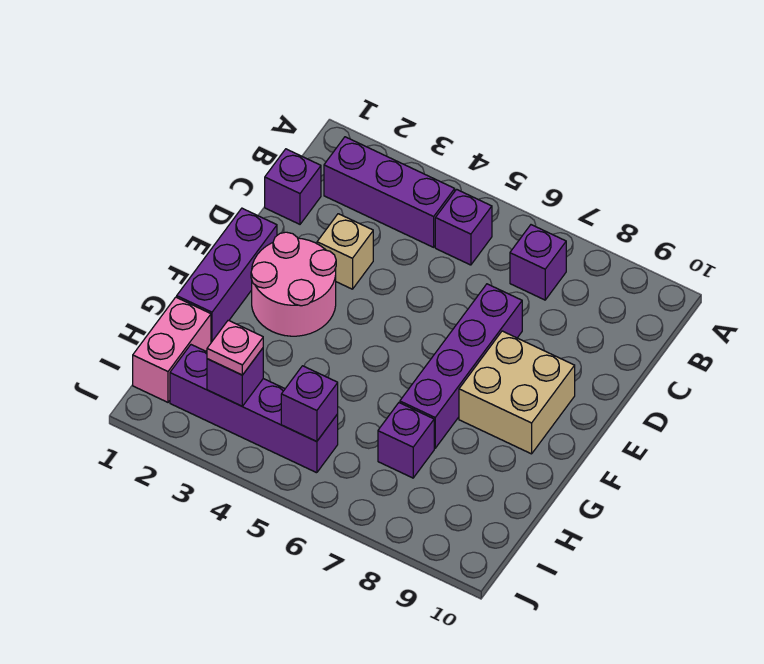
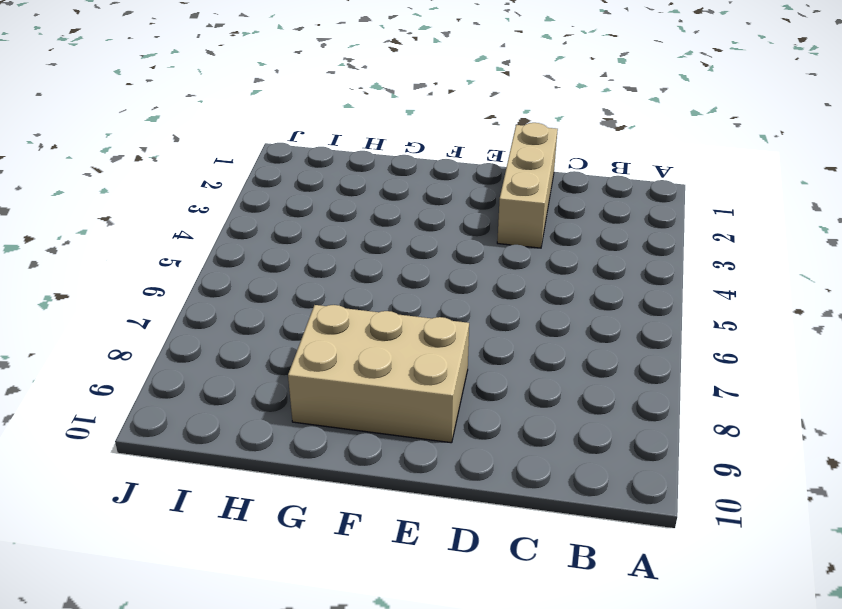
tan 1x3 brick [497,123,558,248] -> tan 1x1 brick [317,214,373,289]
tan 2x3 brick [288,305,469,443] -> tan 2x2 brick [459,331,575,454]
none -> purple 1x3 brick [324,137,455,247]
none -> purple 1x1 brick [435,189,492,265]
none -> purple 1x1 brick [510,225,566,300]

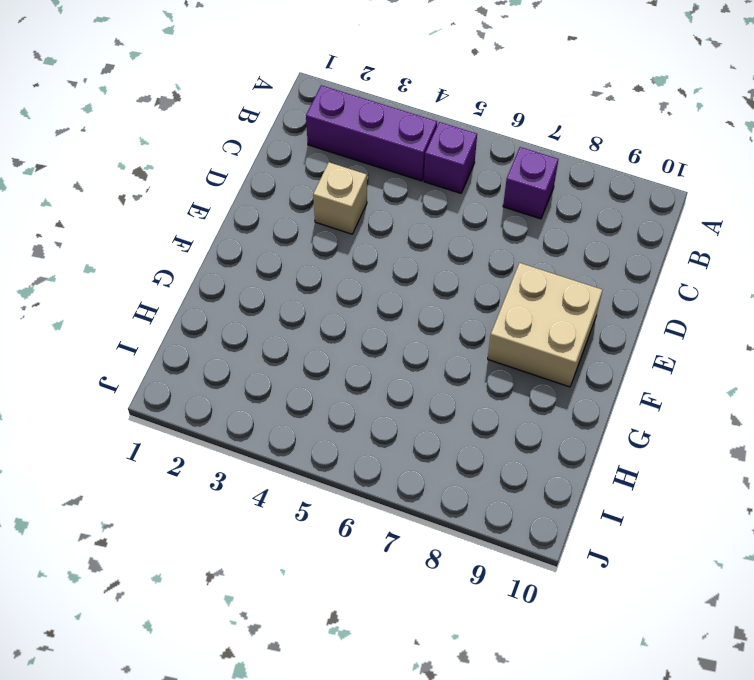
none -> purple 1x1 brick [265,149,321,224]
none -> purple 1x4 brick [400,284,522,448]
none -> purple 1x3 brick [177,208,277,342]

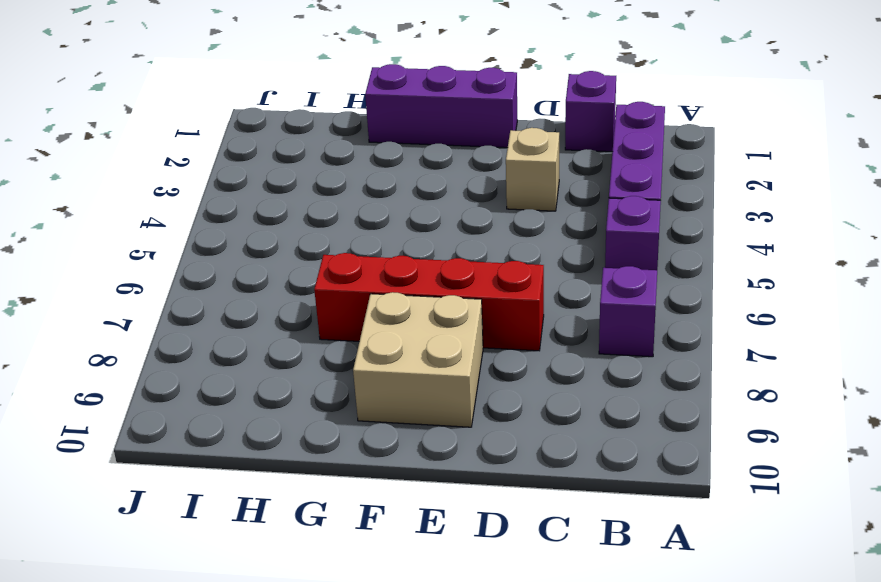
red 1x4 brick [314,253,544,351] -> purple 1x4 brick [400,284,522,448]
none -> pink 2x2 round brick [251,232,336,336]
none -> pink 1x2 brick [133,297,211,402]
none -> purple 1x1 brick [378,403,434,478]

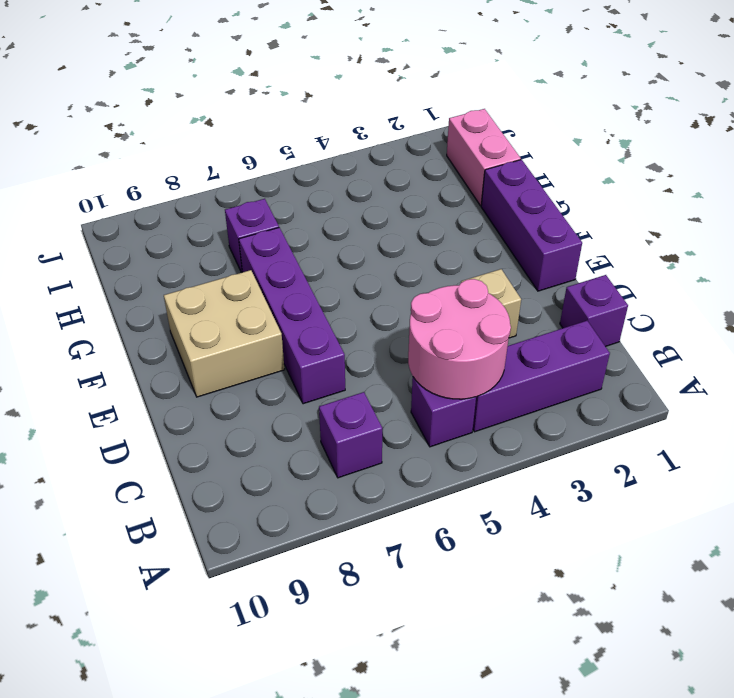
pink 2x2 round brick [408,279,511,399] -> pink 2x2 round brick moved to [251,232,336,336]
none -> purple 1x4 brick [170,345,338,473]
none -> purple 1x1 brick [207,348,263,406]
none -> purple 1x1 brick [281,366,338,442]

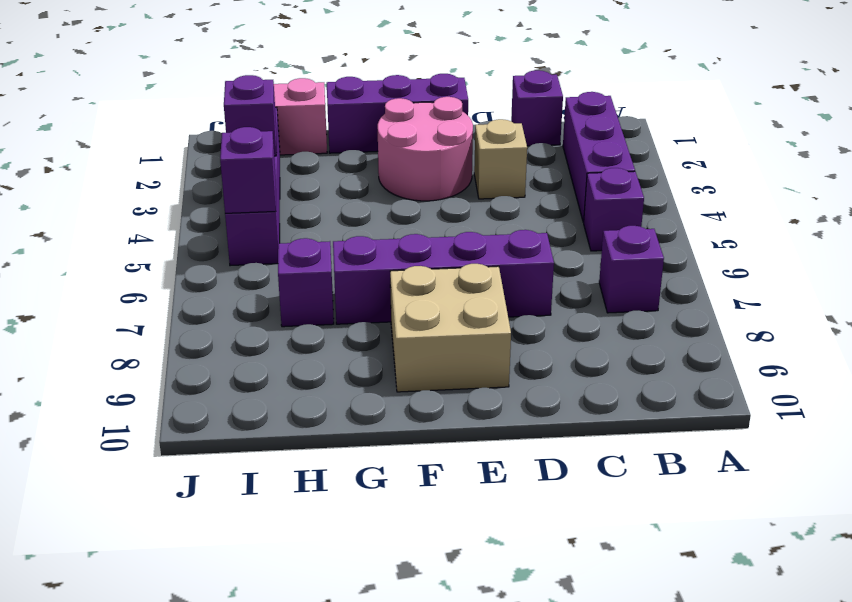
none -> pink 1x1 plate [207,320,263,375]

